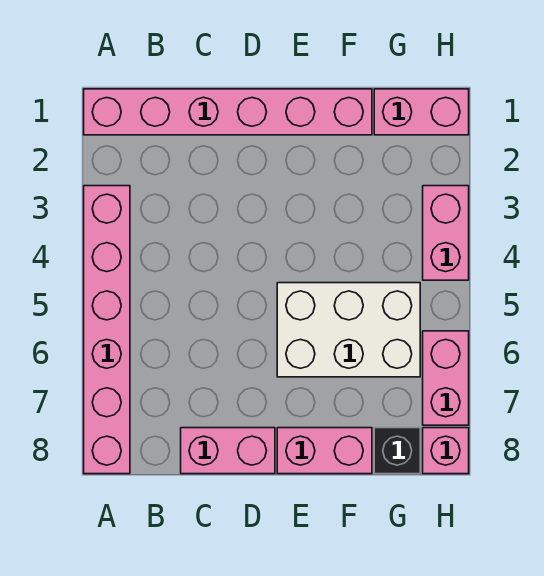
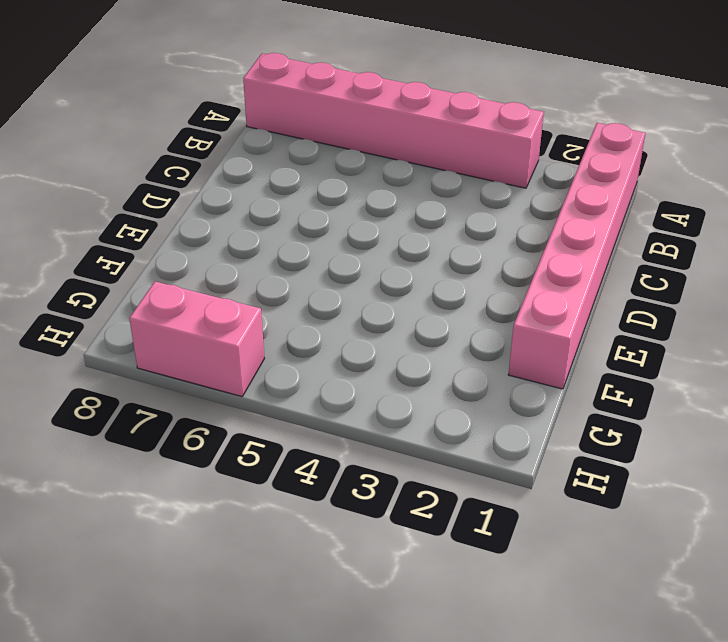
none -> pink 1x2 brick [181,428,275,474]
none -> white 2x3 brick [277,283,420,377]

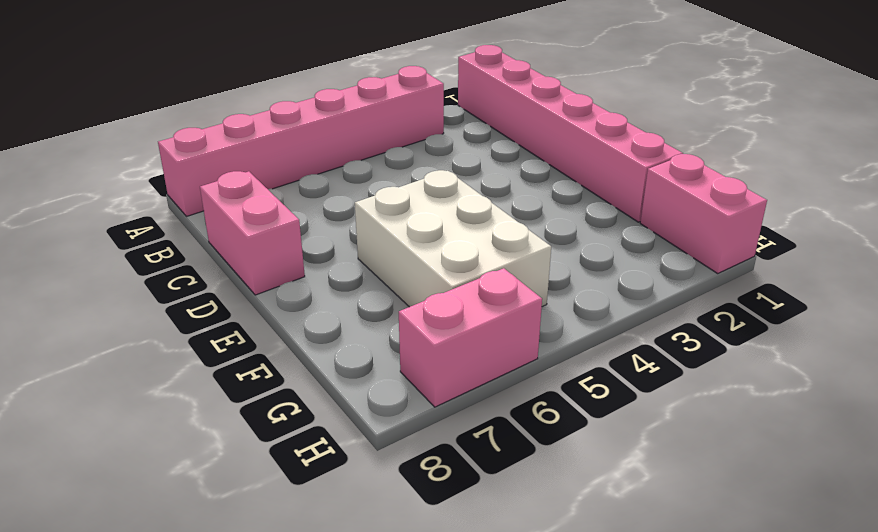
none -> pink 1x2 brick [277,428,372,474]
none -> black 1x1 brick [374,428,420,474]

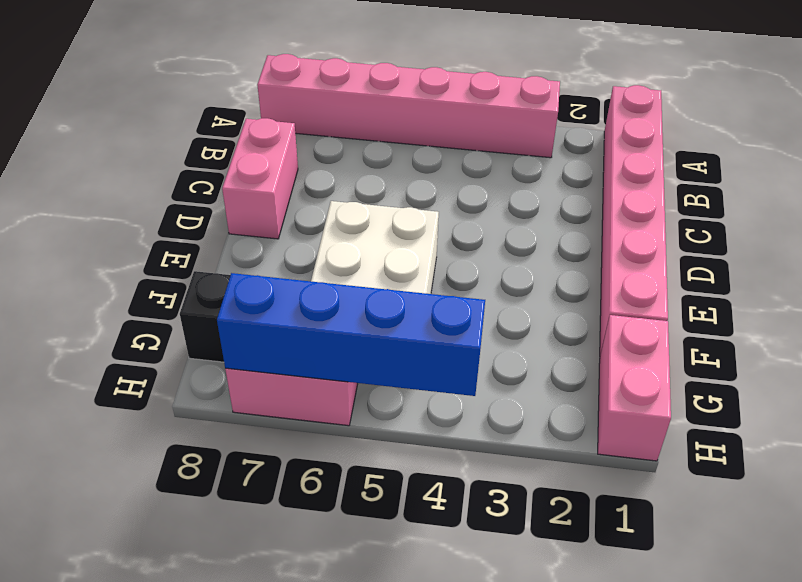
blue 1x4 brick [217,273,485,396] -> none
none -> pink 1x2 brick [277,428,372,474]
none -> pink 1x2 brick [423,186,469,280]

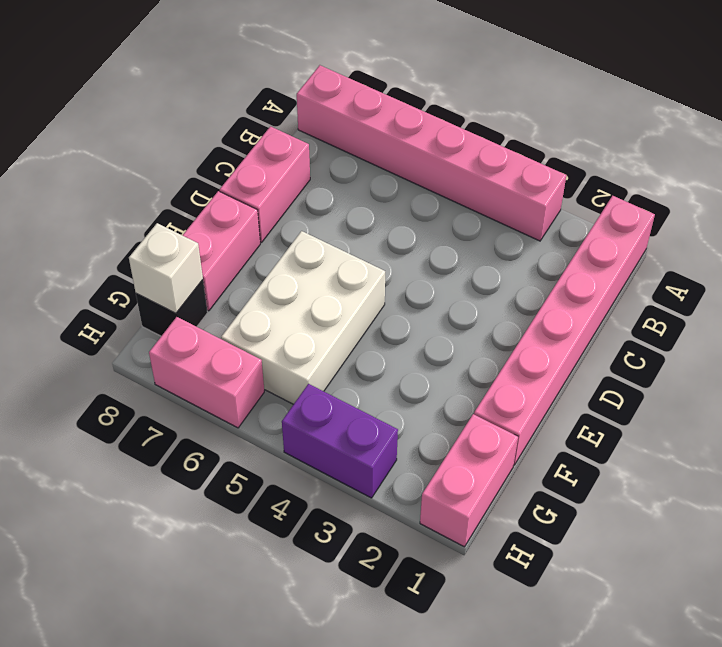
white 1x1 brick [129,223,203,313] -> none
purple 1x2 brick [282,384,398,498] -> pink 1x2 brick [423,186,469,280]
none -> pink 1x1 brick [423,428,469,474]

